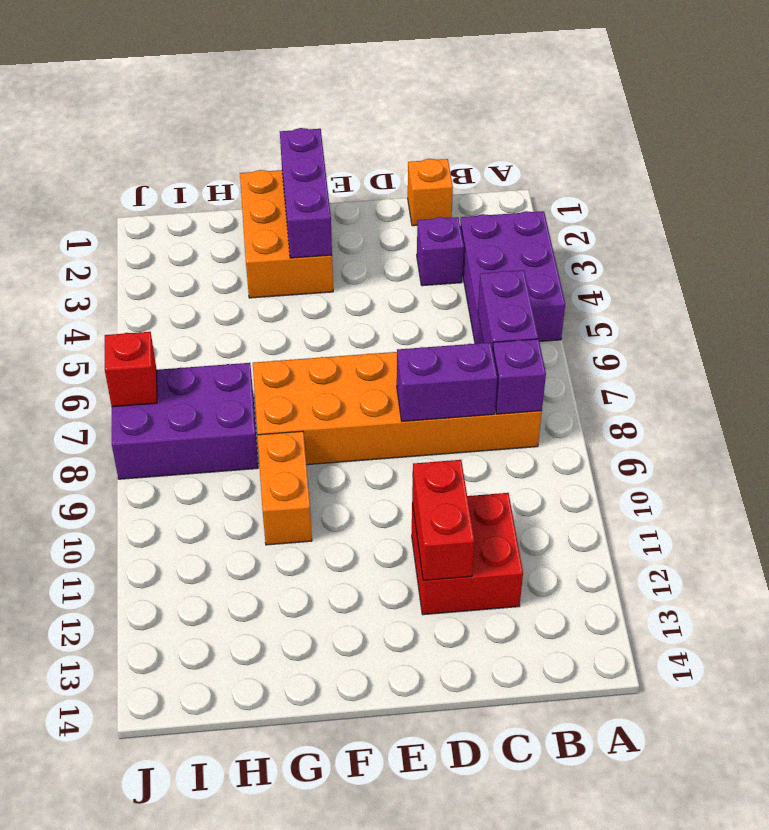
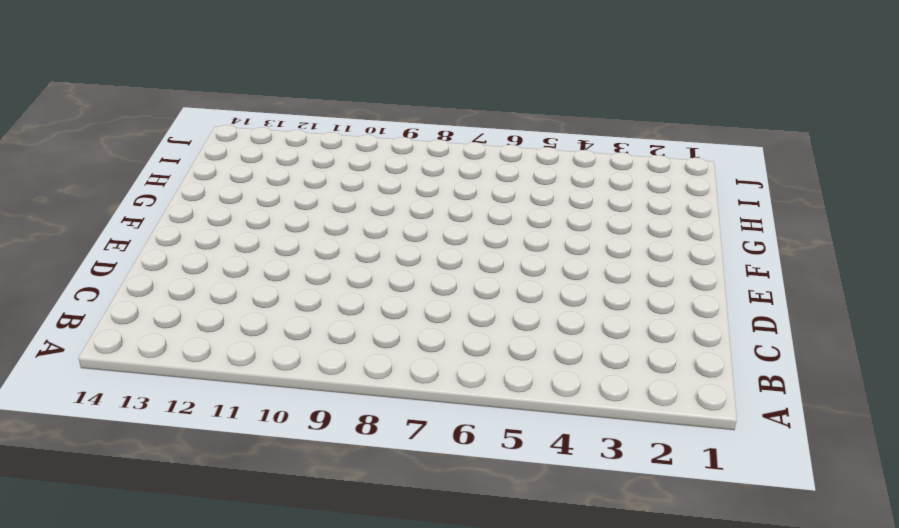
none -> purple 2x3 brick [460,211,565,344]
none -> orange 2x6 brick [253,352,542,465]
none -> orange 1x1 brick [408,159,453,226]

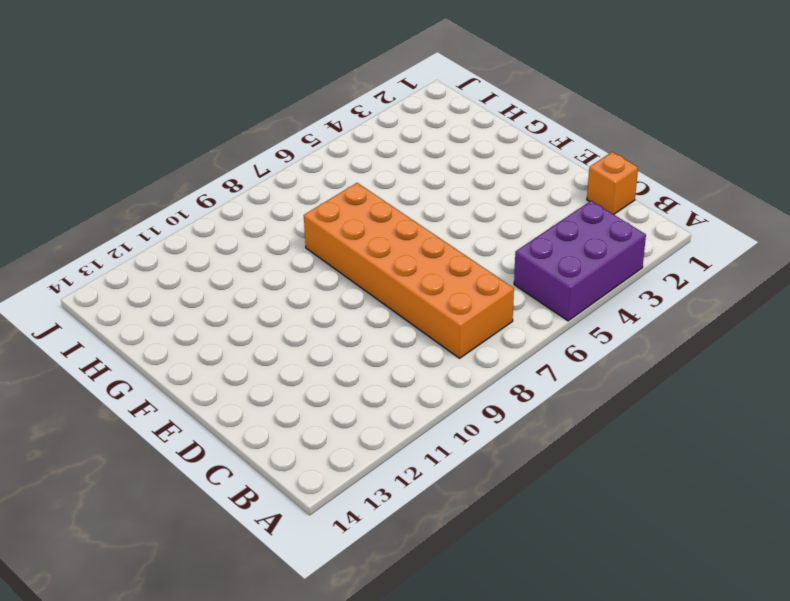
none -> purple 1x1 brick [417,217,464,286]
none -> red 2x2 brick [412,493,523,615]
none -> orange 2x3 brick [240,170,333,298]

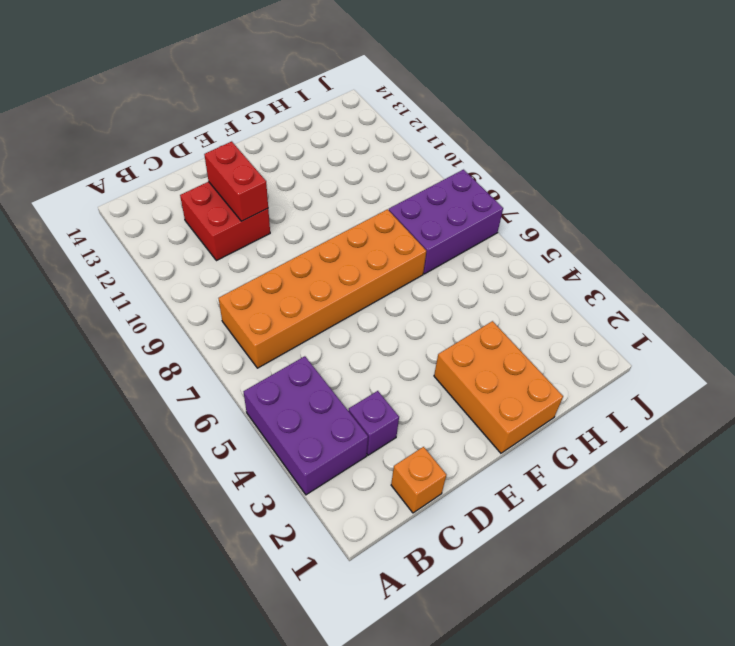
none -> orange 1x2 brick [257,431,312,545]
none -> purple 1x2 brick [478,270,538,351]
none -> purple 1x1 brick [493,339,546,414]

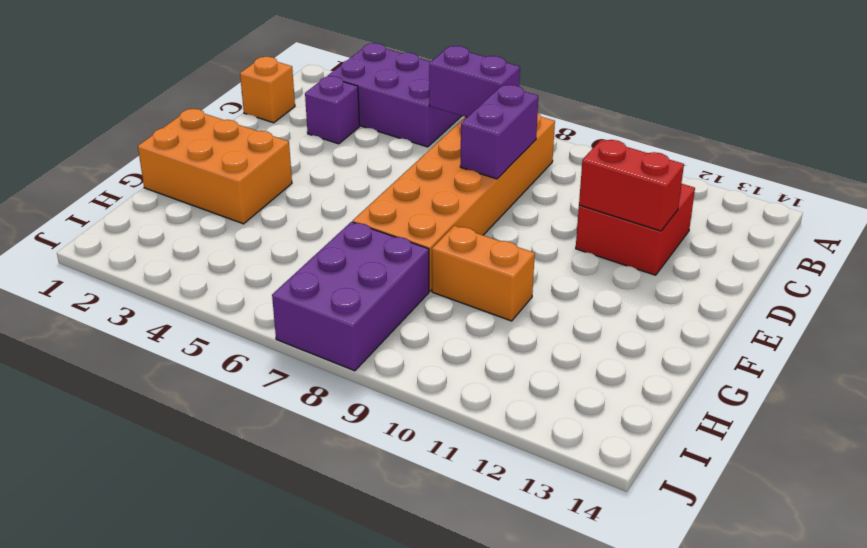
none -> purple 1x1 brick [493,339,546,414]
none -> purple 1x3 brick [280,128,332,258]
none -> red 1x1 brick [105,332,157,407]

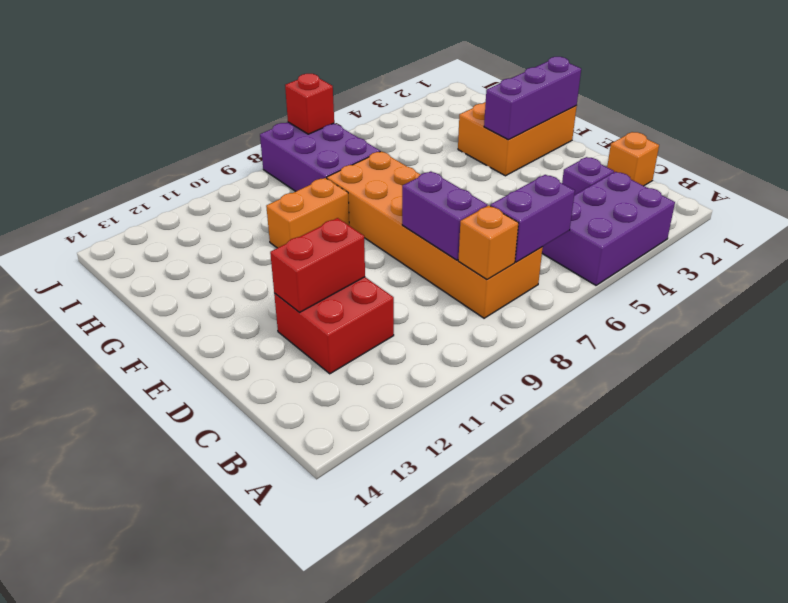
orange 1x1 brick [458,205,518,280] -> purple 1x1 brick [493,339,546,414]

